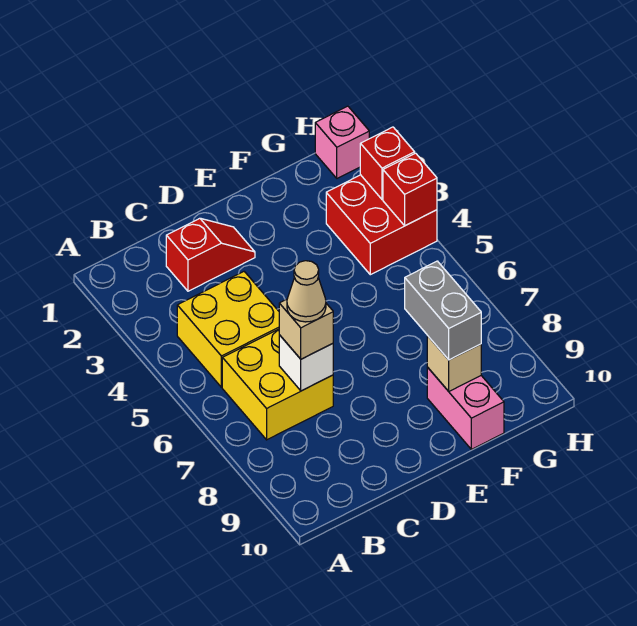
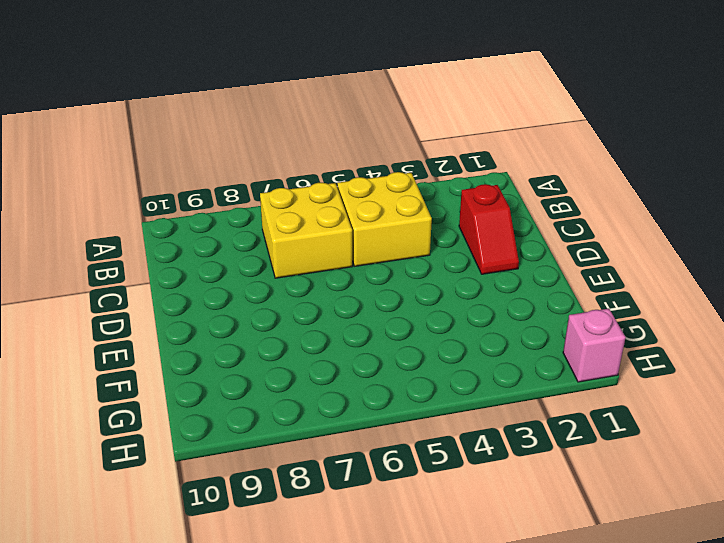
none -> pink 1x2 brick [427,367,504,449]
none -> red 2x2 brick [326,175,437,275]
none -> white 1x1 brick [279,335,333,391]

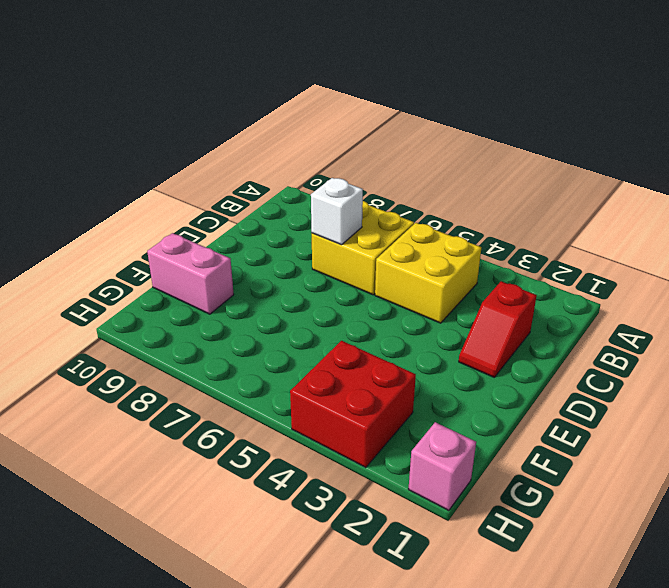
none -> tan 1x1 brick [427,336,481,391]
none -> red 1x1 brick [360,127,415,199]
none -> red 1x1 brick [383,153,437,226]

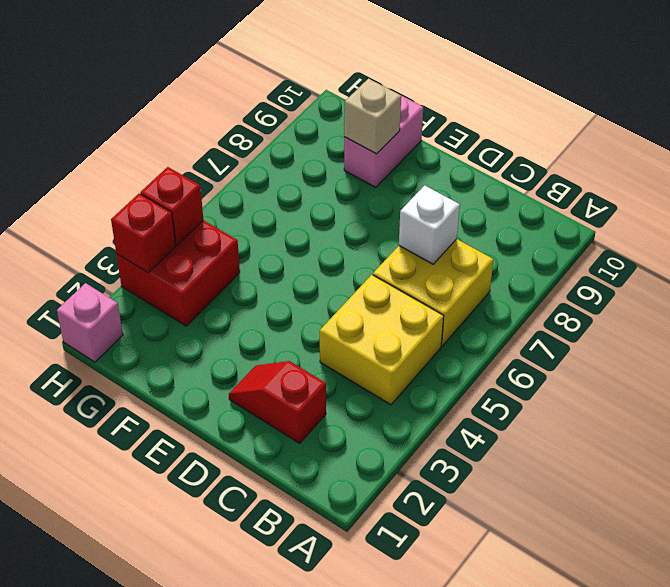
none -> tan 1x1 brick [279,299,333,359]
none -> grey 1x2 brick [405,261,481,360]
none -> tan 1x1 cone [287,261,326,322]

